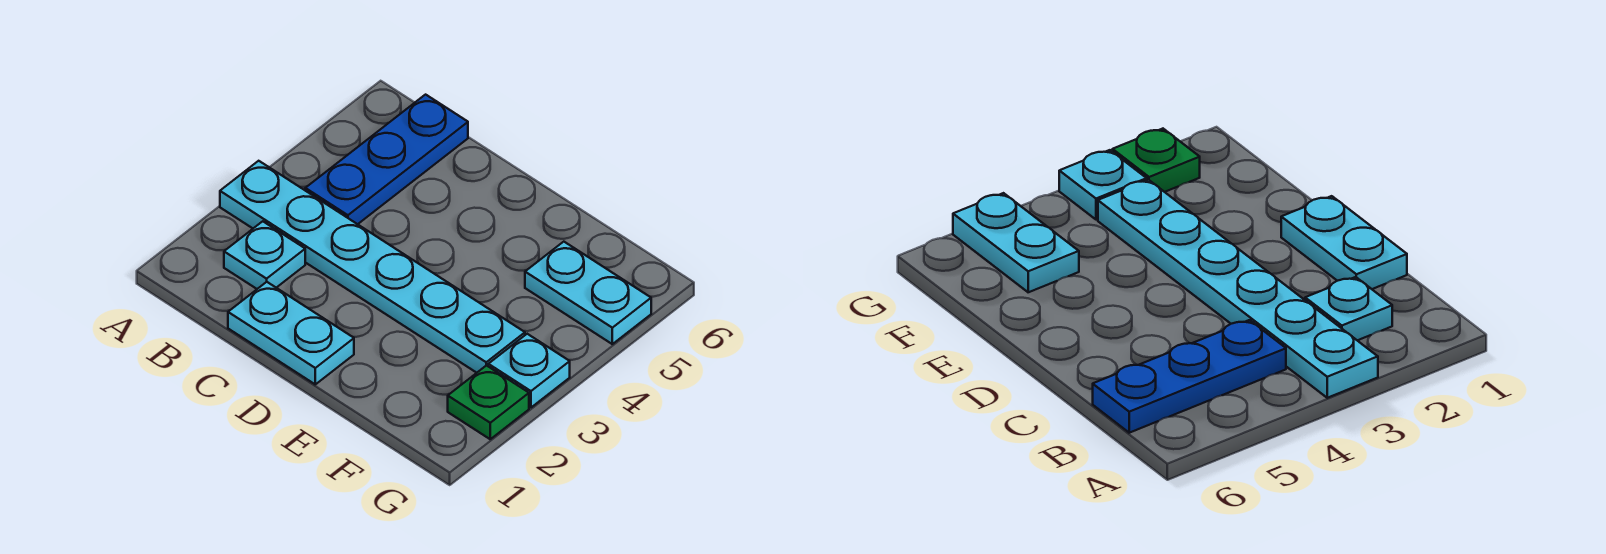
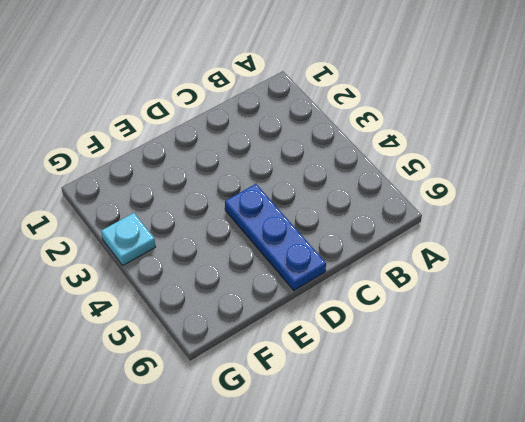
blue 1x3 plate [225,184,326,290] -> blue 1x3 plate moved to [305,95,468,224]
none -> cyan 1x6 plate [220,161,525,373]
none -> cyan 1x1 plate [224,221,305,289]

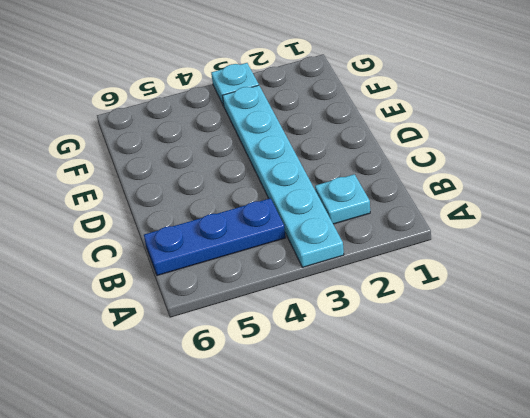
none -> cyan 1x2 plate [228,282,354,384]
none -> cyan 1x2 plate [525,242,651,344]

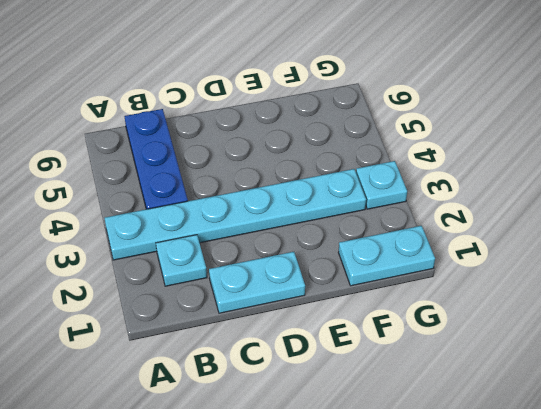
cyan 1x2 plate [339,226,435,286] -> cyan 1x2 plate moved to [525,242,651,344]
none -> green 1x1 plate [448,365,529,439]

